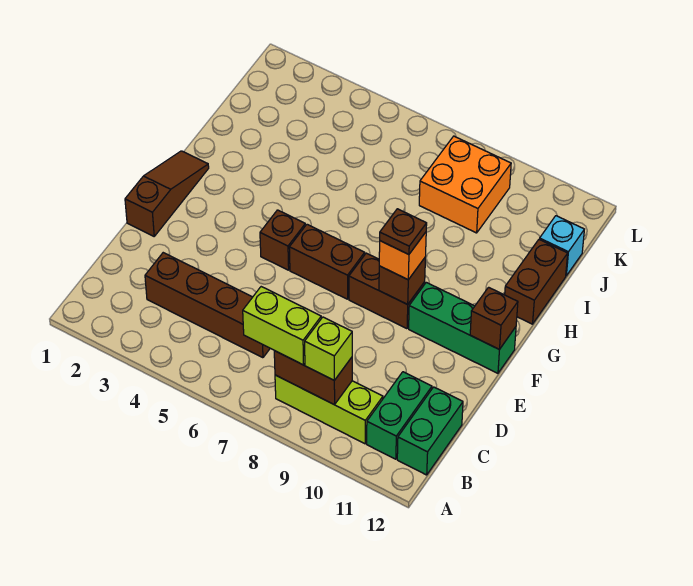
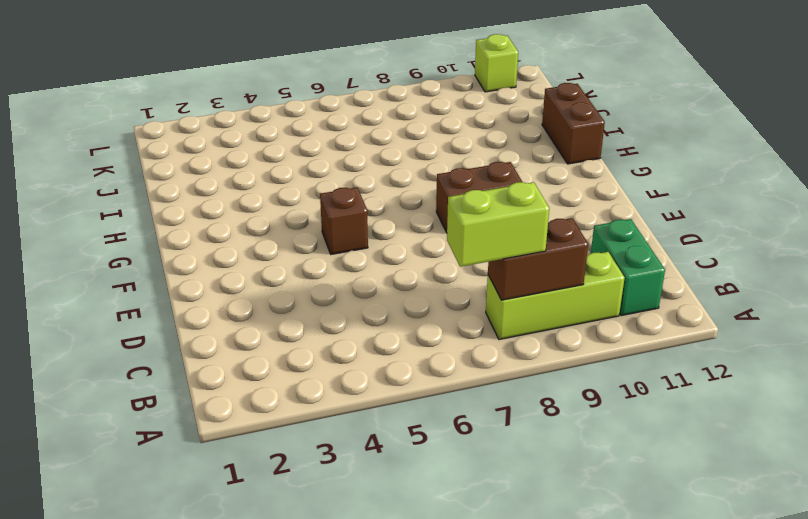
lime 1x1 brick [475,34,518,92] -> lime 1x1 brick moved to [305,317,352,380]
none -> green 1x2 brick [397,387,463,475]
none -> brown 1x4 brick [145,253,270,358]
none -> brown 1x3 slope [125,151,209,236]

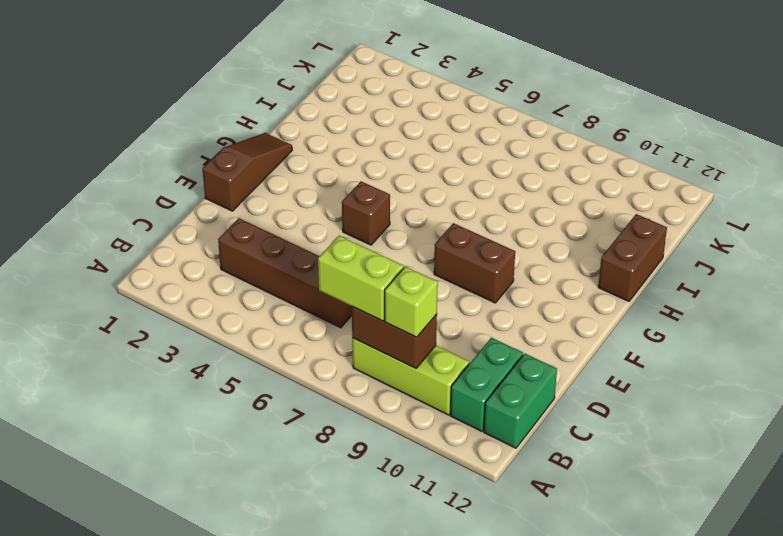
none -> brown 1x2 brick [289,224,365,299]
none -> green 1x3 brick [409,282,516,373]
none -> orange 2x2 brick [419,136,511,233]

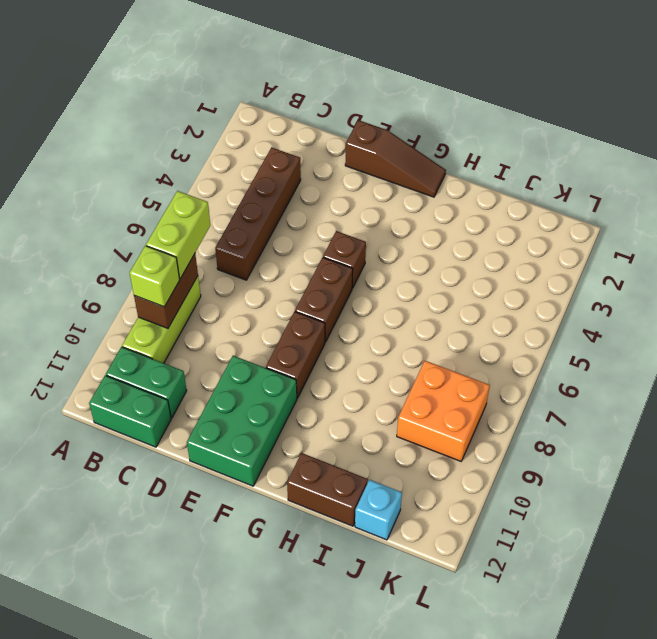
green 2x3 brick [187,356,297,486] -> green 1x3 brick [409,282,516,373]
none -> brown 1x1 brick [379,258,425,304]
none -> brown 1x1 brick [470,287,518,350]
none -> orange 1x1 brick [379,232,426,280]

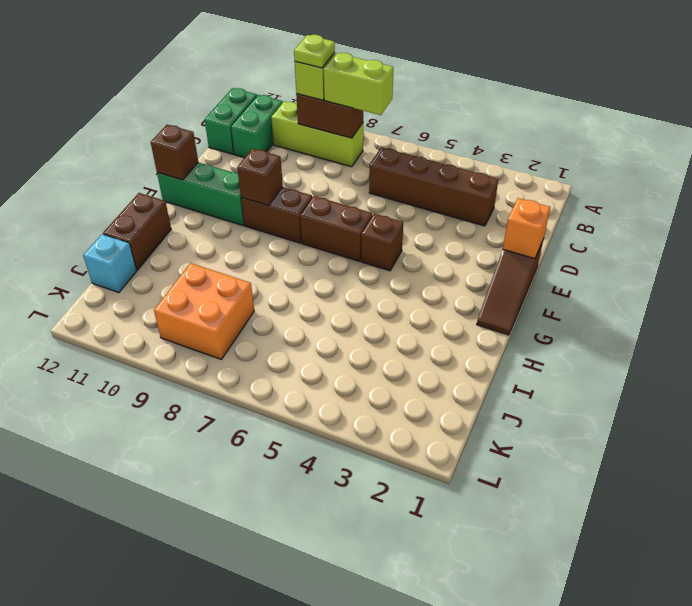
lime 1x1 plate [294,35,335,68] -> none
orange 1x1 brick [503,198,550,259] -> orange 1x1 brick moved to [379,232,426,280]
none -> brown 1x1 plate [380,209,427,254]

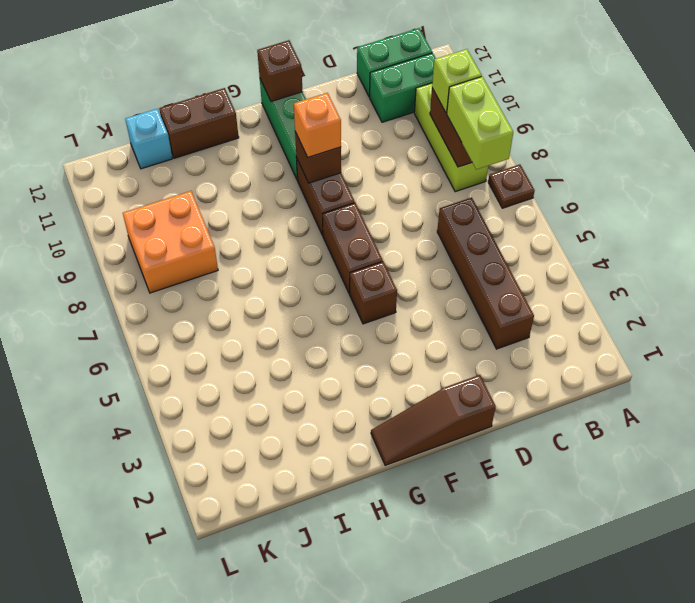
brown 1x1 plate [488,164,535,208] -> brown 1x1 plate moved to [380,209,427,254]

